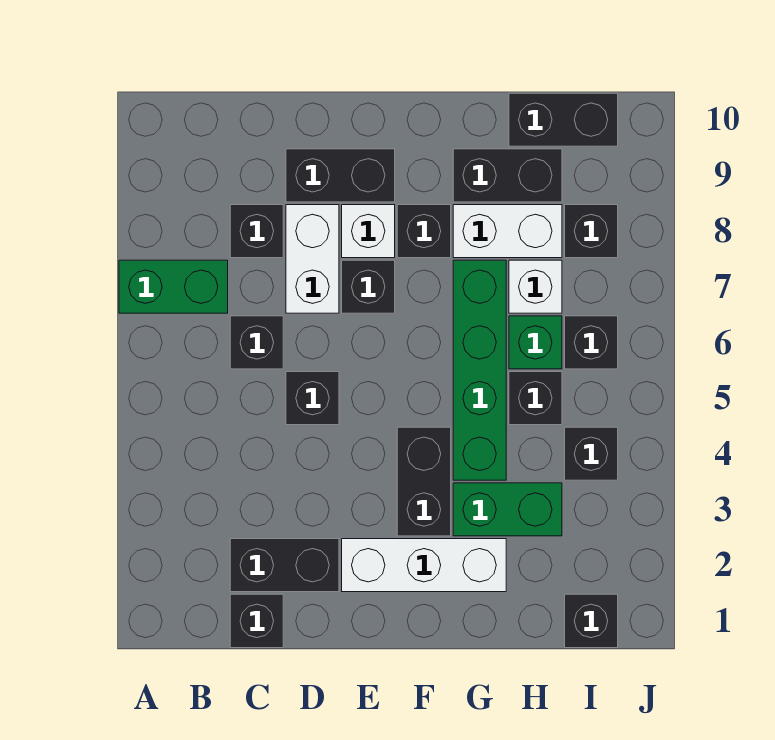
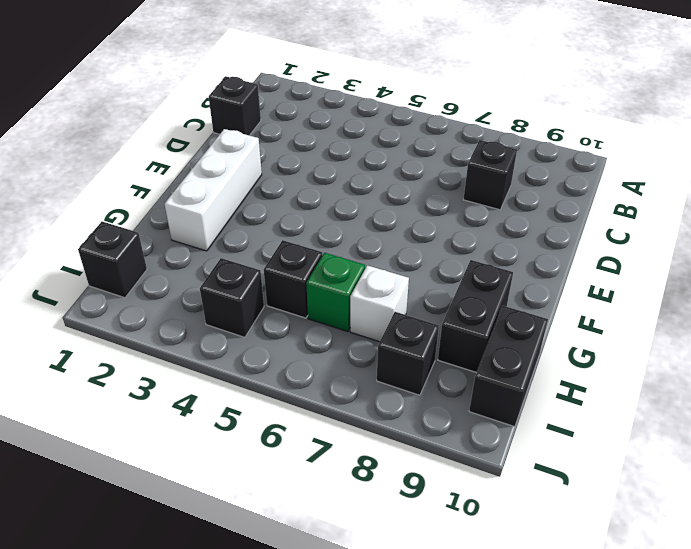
none -> green 1x2 brick [119,260,228,313]
none -> black 1x2 brick [230,539,339,592]
none -> black 1x1 brick [230,316,283,369]

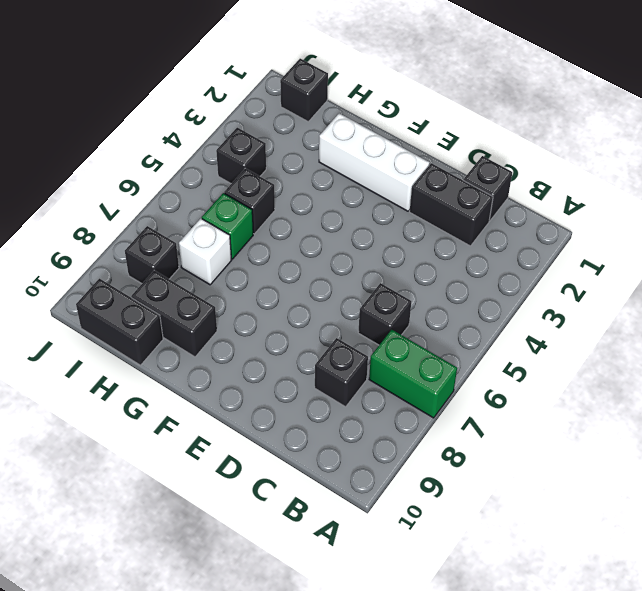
none -> black 1x1 brick [286,372,339,425]
none -> white 1x2 brick [286,205,339,313]
none -> black 1x2 brick [286,149,395,202]

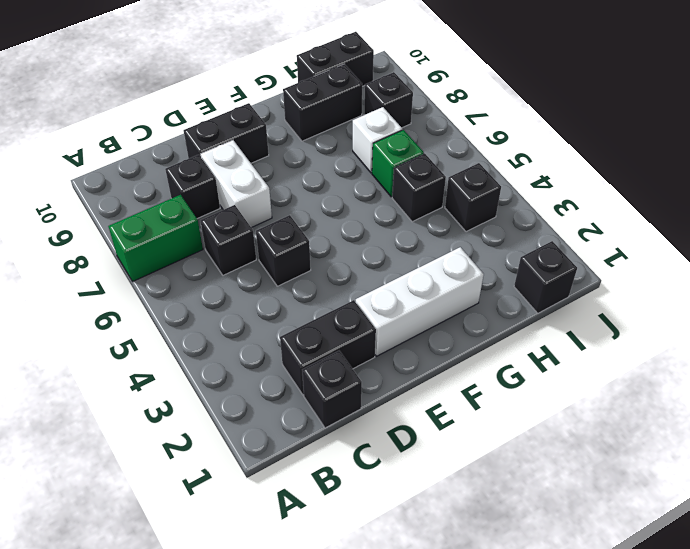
none -> black 1x1 brick [342,260,395,313]
none -> white 1x1 brick [342,205,395,258]
none -> black 1x2 brick [397,427,451,536]

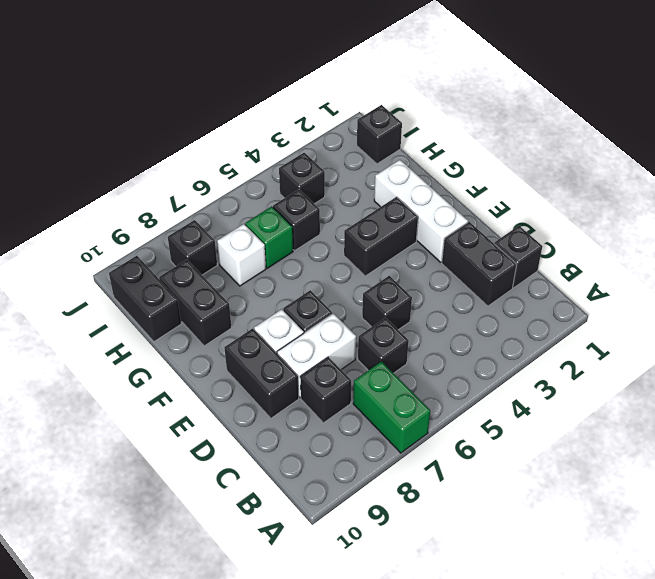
none -> black 1x1 brick [397,205,451,258]
none -> green 1x2 brick [453,483,562,536]
none -> green 1x4 brick [453,260,506,480]

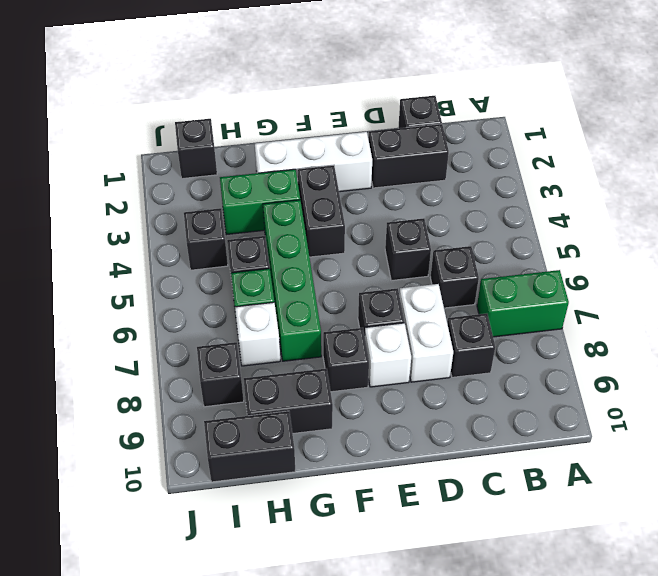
none -> black 1x2 brick [286,149,395,202]
none -> white 1x2 brick [453,205,562,258]
none -> black 1x1 brick [565,316,618,369]

